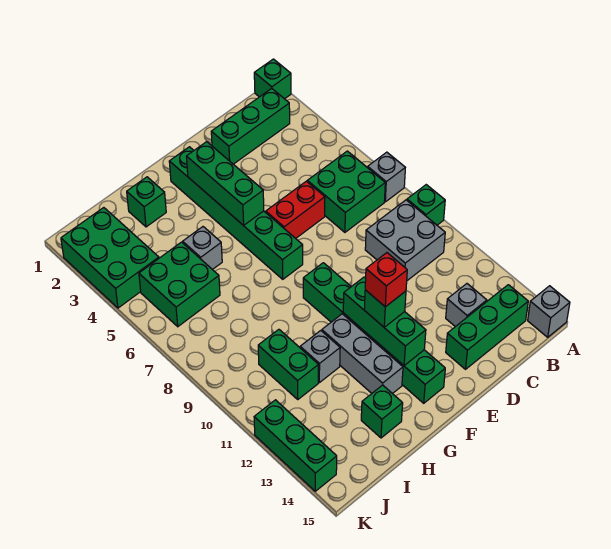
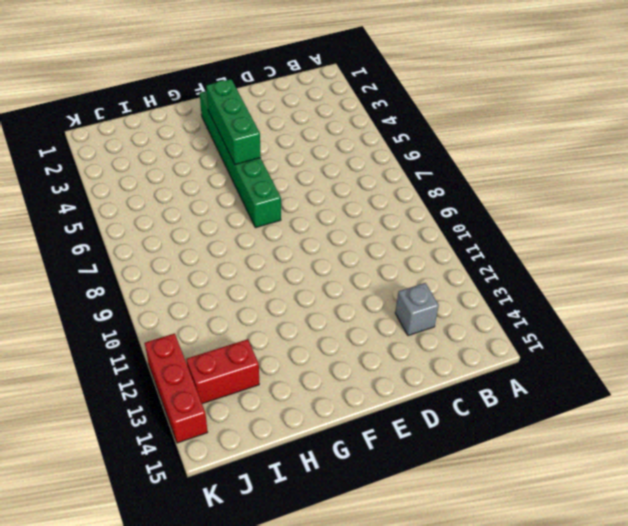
red 1x2 brick [187,339,259,404] -> red 1x2 brick moved to [266,181,325,238]
red 1x3 brick [145,333,208,443] -> green 1x3 brick [254,400,337,491]
none -> green 1x1 brick [254,59,291,99]
none -> grey 1x1 brick [368,152,405,202]
none -> green 1x1 brick [407,185,445,225]

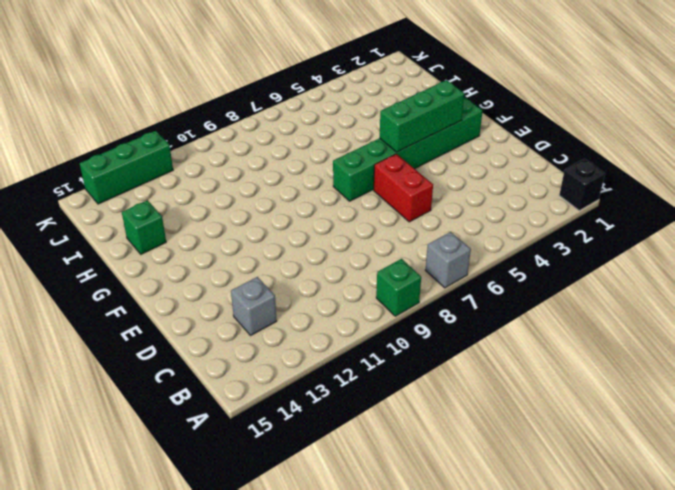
black 1x1 brick [559,159,605,210] -> green 1x1 brick [254,59,291,99]
none -> grey 1x1 brick [528,286,570,337]
none -> green 1x3 brick [211,88,290,164]
none -> green 2x2 brick [307,151,385,232]

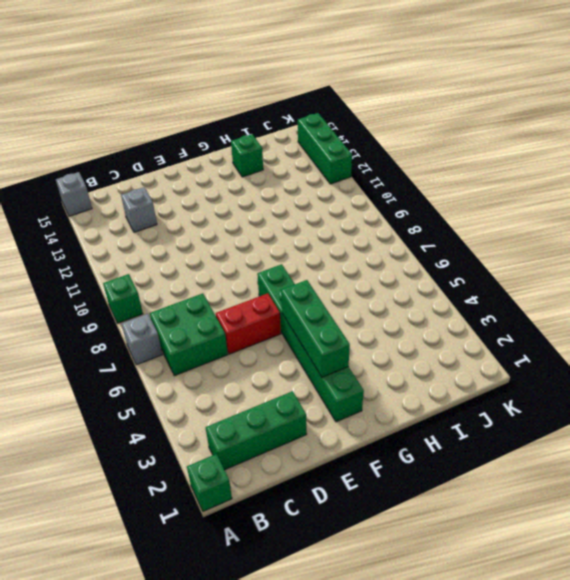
none -> grey 2x2 brick [365,200,445,281]
none -> green 1x3 brick [446,285,528,369]
none -> green 1x6 brick [303,263,445,403]

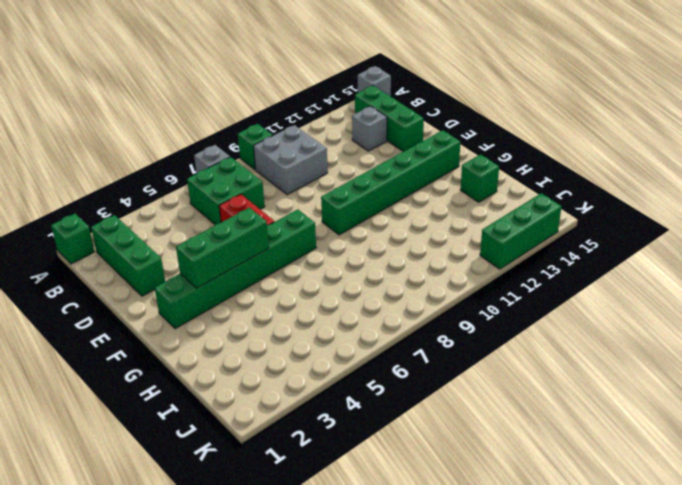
none -> grey 1x3 brick [322,314,403,394]
none -> green 1x1 brick [127,177,166,227]
none -> grey 1x1 brick [183,227,222,270]

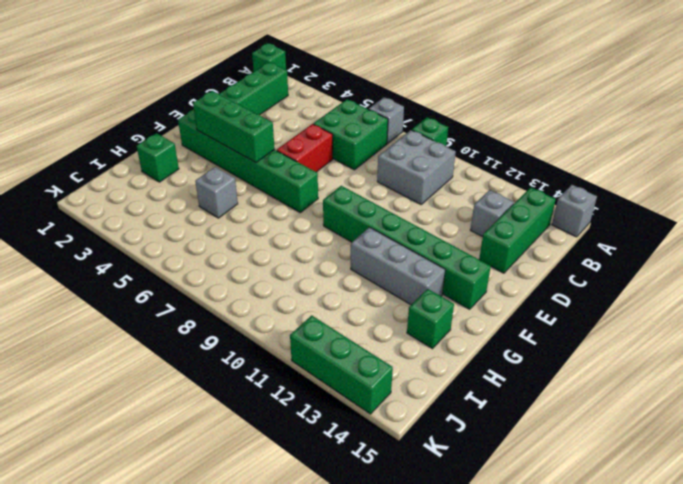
none -> grey 1x1 brick [300,331,340,383]
none -> green 2x2 brick [139,242,220,327]
none -> green 1x2 brick [258,329,319,399]

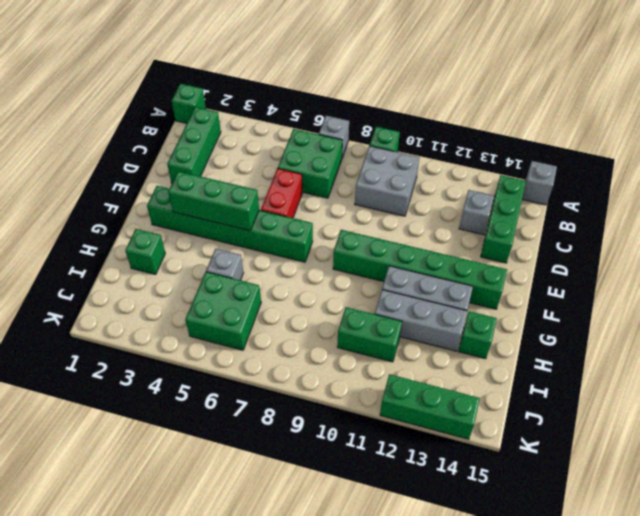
grey 1x3 brick [375,290,467,351] -> grey 1x1 brick [300,331,340,383]
none -> green 2x3 brick [61,208,159,308]
none -> green 1x3 brick [343,277,426,366]
none -> green 1x1 brick [364,290,406,327]

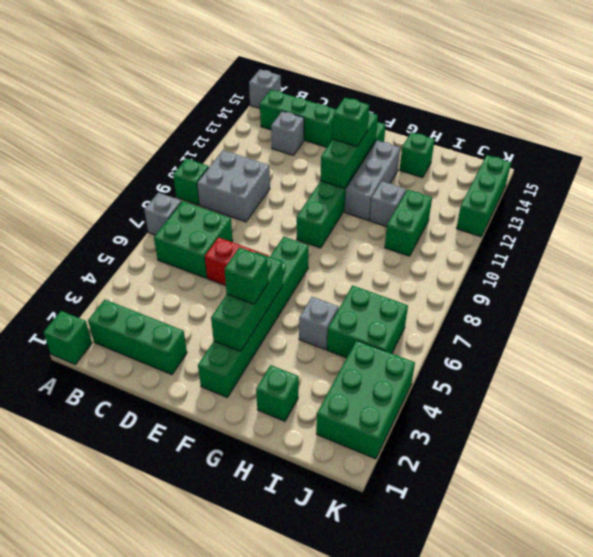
green 1x1 brick [224,248,268,304] -> none
none -> red 1x1 brick [365,253,407,307]

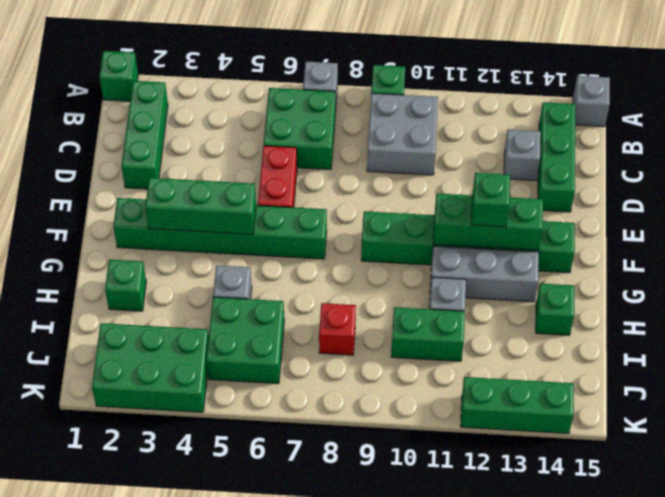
red 1x1 brick [319,303,356,355] -> red 1x1 brick moved to [365,253,407,307]

